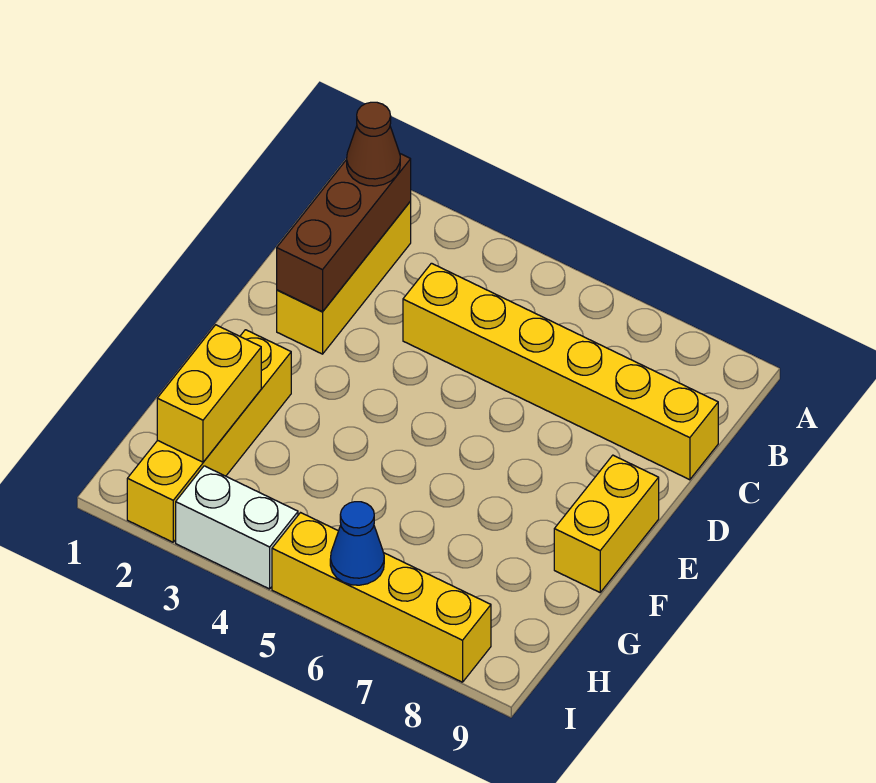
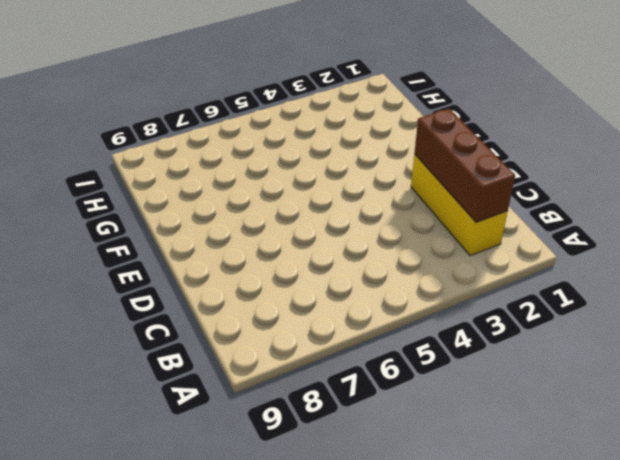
none -> yellow 1x6 brick [403,263,718,480]
none -> yellow 1x2 brick [554,455,659,592]

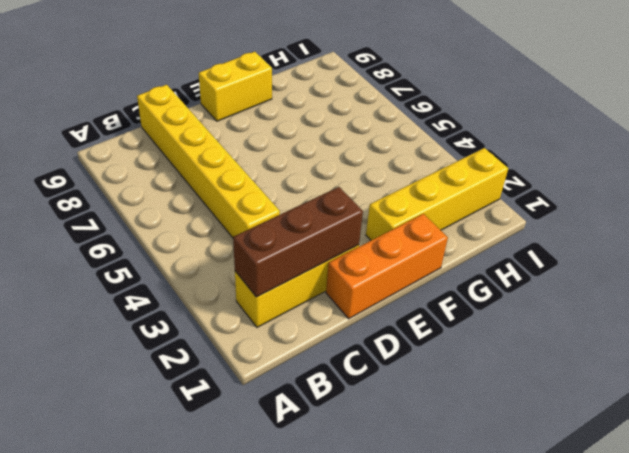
orange 1x3 brick [326,214,448,319] -> none
none -> white 1x2 brick [176,466,298,589]
none -> yellow 1x4 brick [272,513,491,682]

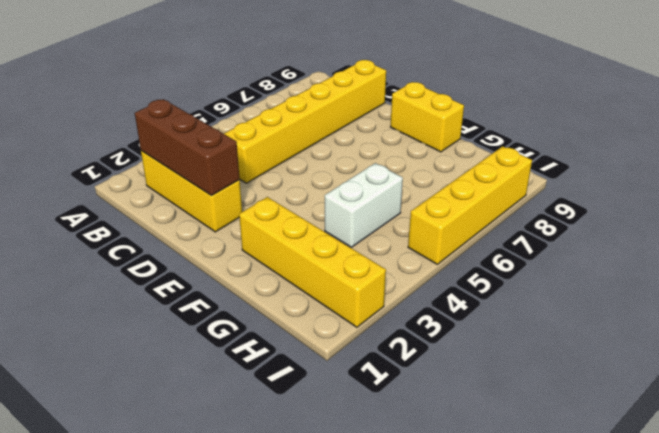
white 1x2 brick [325,163,403,247] -> white 1x2 brick moved to [176,466,298,589]
none -> yellow 1x2 brick [157,325,261,462]
none -> blue 1x1 cone [330,502,384,585]

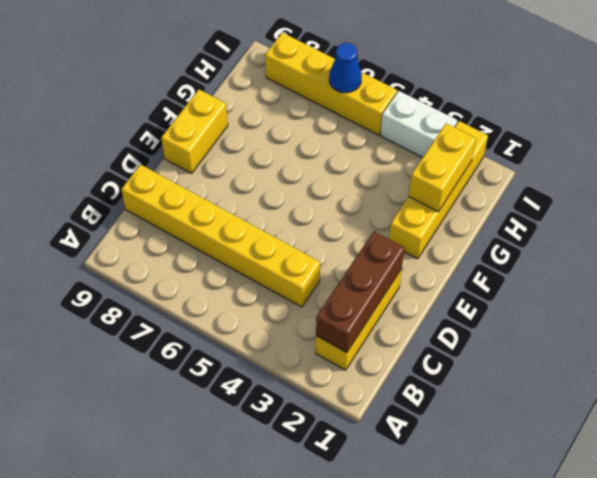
none -> brown 1x1 cone [347,102,400,186]

